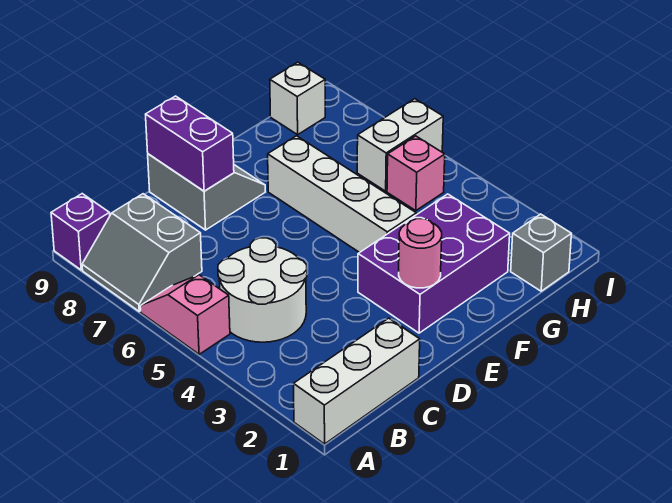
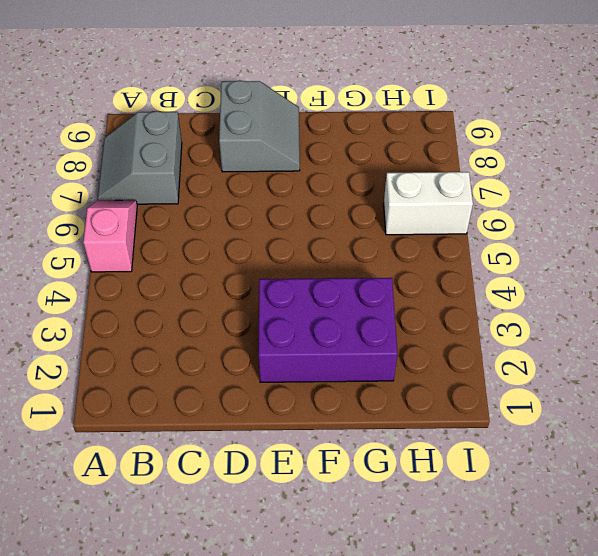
none -> white 1x3 brick [294,318,420,444]
none -> purple 1x1 brick [51,194,110,270]
none -> white 2x2 round brick [218,238,307,342]

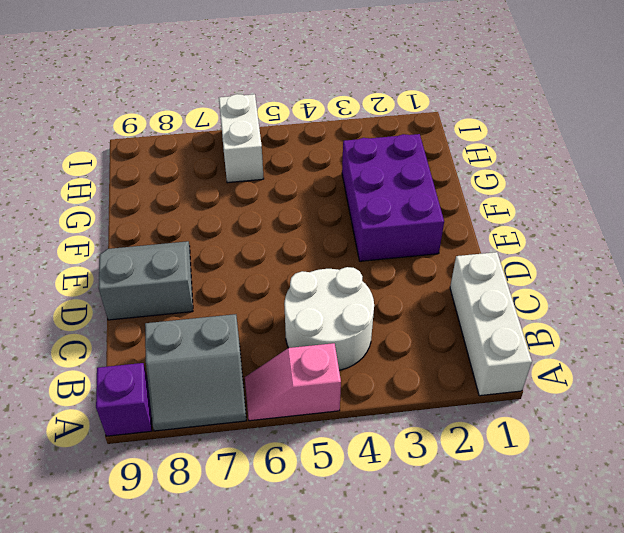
none -> white 1x4 brick [268,136,416,253]
none -> grey 1x1 brick [511,214,571,291]
none -> pink 1x1 brick [387,136,445,211]

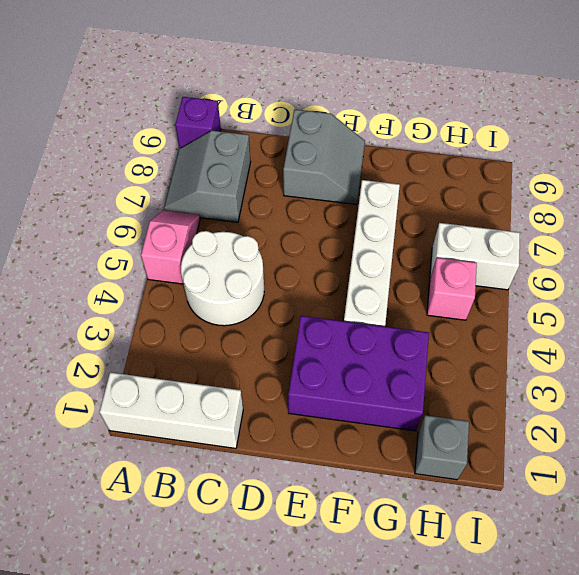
none -> white 1x1 brick [270,62,325,135]
none -> purple 1x2 brick [146,96,234,191]
none -> pink 1x1 round brick [399,219,442,288]

